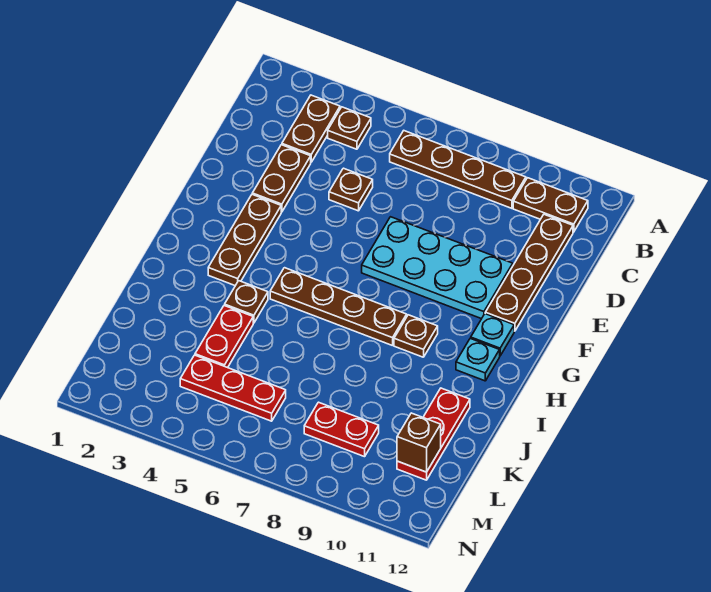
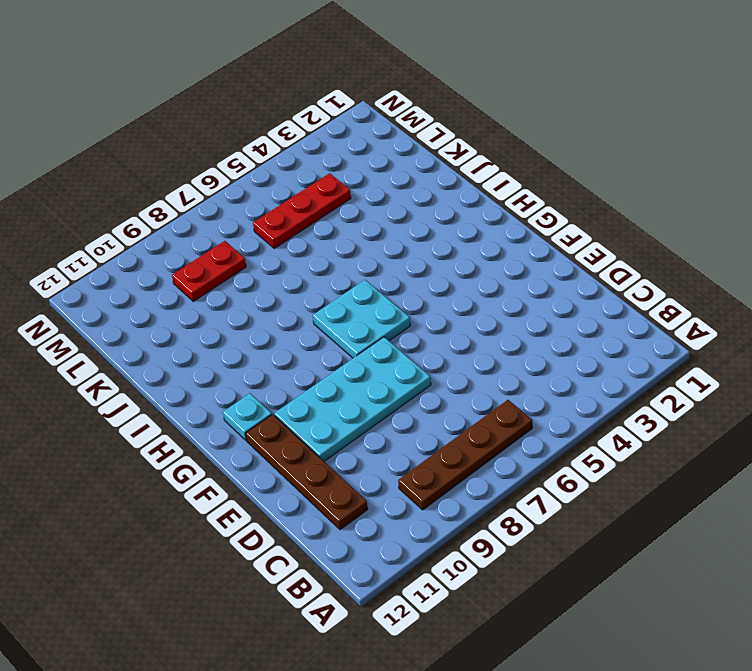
cyan 2x2 plate [313,280,410,358] -> brown 1x4 plate [270,268,407,346]
none -> brown 1x2 plate [282,95,340,162]
none -> brown 1x1 plate [328,107,371,149]
none -> brown 1x2 plate [513,178,588,232]

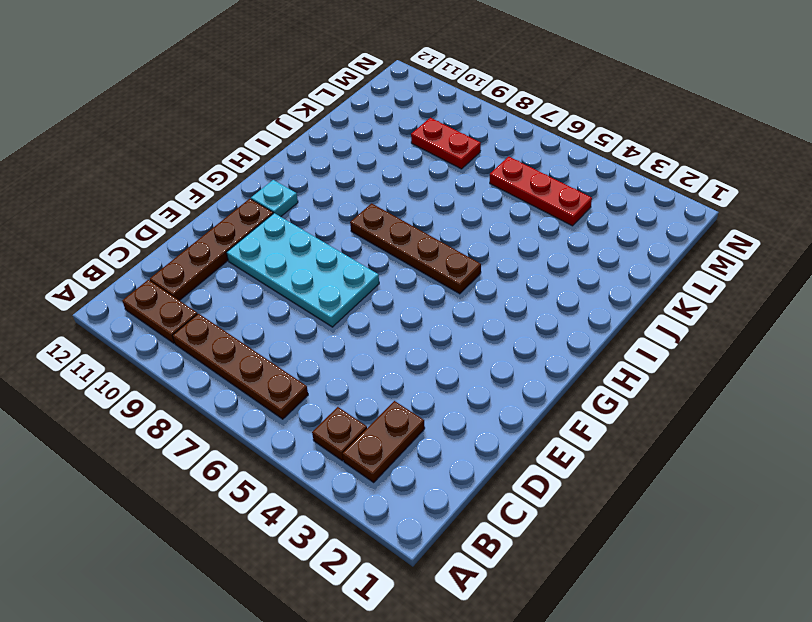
none -> brown 1x2 plate [252,145,311,212]
none -> brown 1x1 plate [329,168,373,211]
none -> brown 1x3 plate [208,195,281,286]

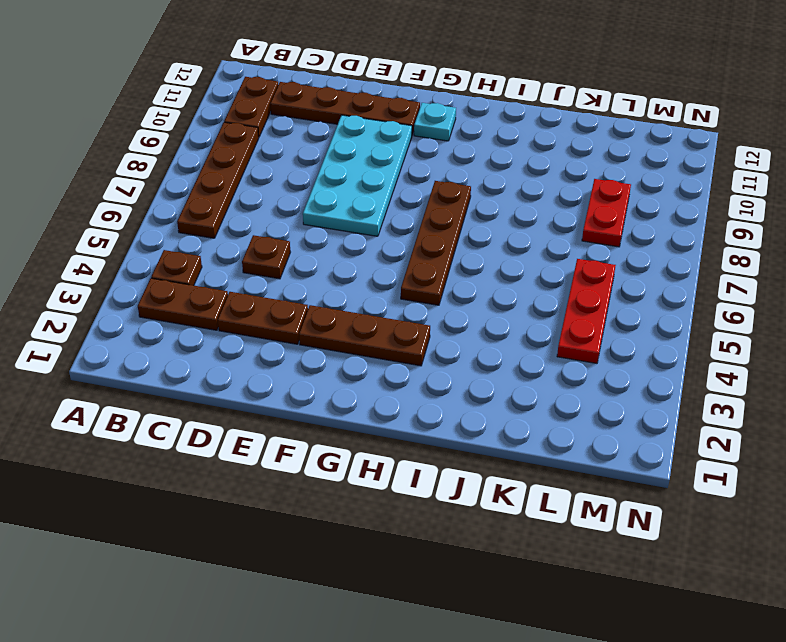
none -> brown 1x1 plate [394,315,438,357]
none -> cyan 1x1 plate [456,338,500,381]
none -> brown 1x1 plate [225,281,268,323]

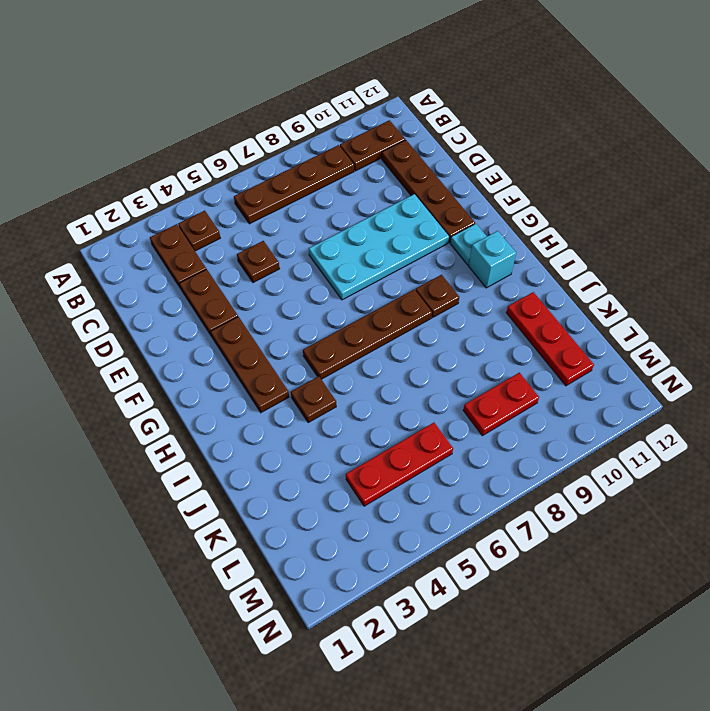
cyan 1x1 brick [469,231,516,288] -> cyan 1x1 plate [456,338,500,381]
none -> red 1x2 plate [195,305,253,368]
none -> brown 1x1 brick [397,413,441,472]

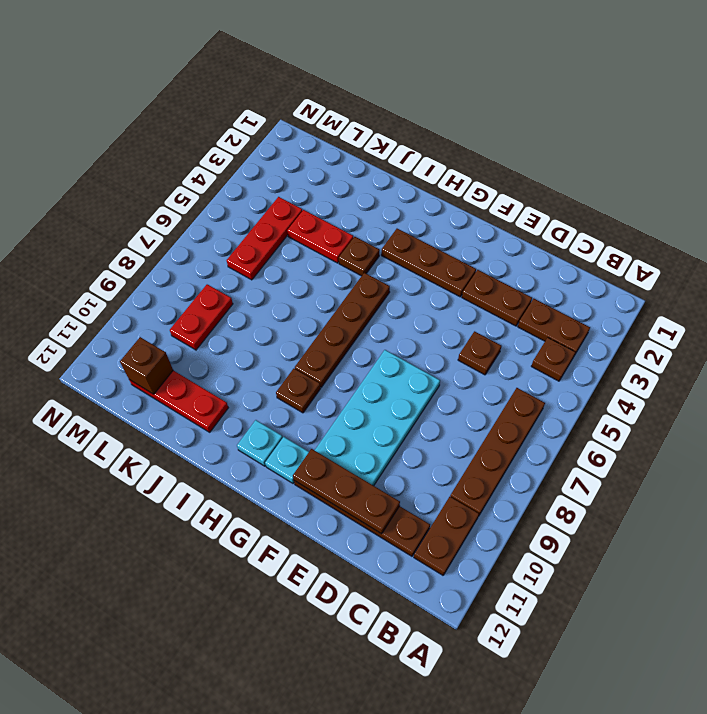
brown 1x3 plate [293,449,400,534] -> none

